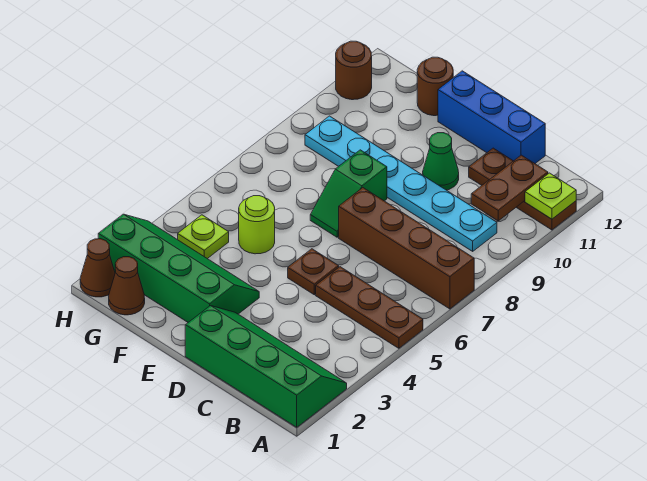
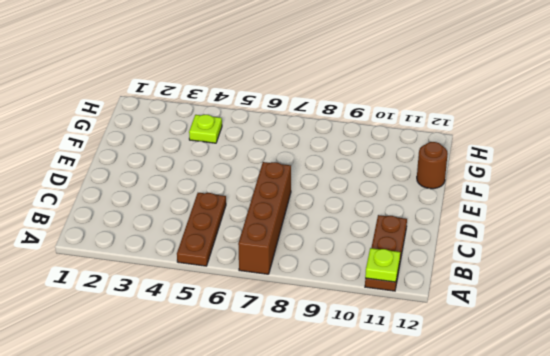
none -> green 2x4 slope [185,306,347,427]
none -> cyan 1x6 plate [305,116,497,251]
none -> blue 1x3 brick [438,71,545,163]

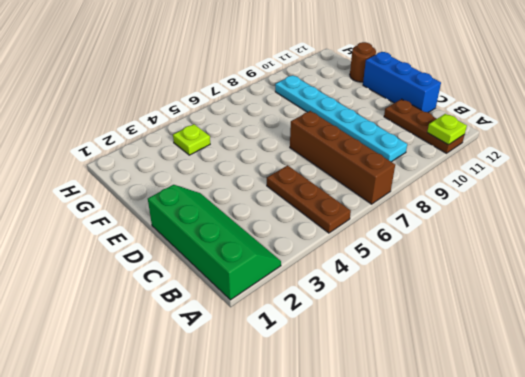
none -> brown 1x1 plate [288,249,339,295]
none -> green 1x1 cone [423,133,459,190]
none -> green 2x4 slope [98,214,259,322]

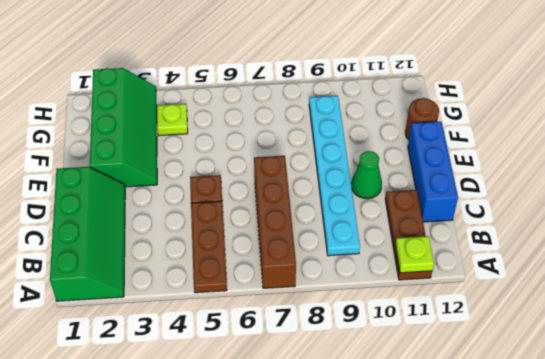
none -> green 1x2 slope [310,150,387,237]
none -> lime 1x1 round brick [239,196,275,254]
none -> brown 1x1 cone [109,257,145,315]

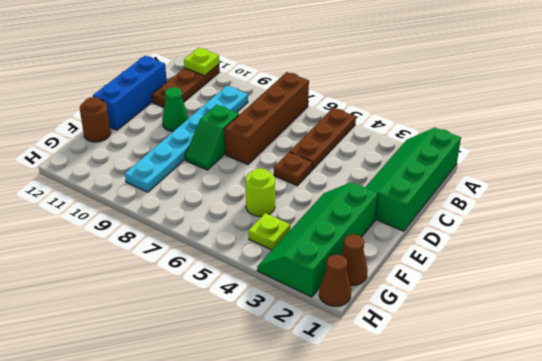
green 1x2 slope [185,105,239,170] -> green 1x2 slope turned to [310,150,387,237]
none -> brown 1x1 round brick [336,41,372,100]
none -> brown 1x2 plate [471,155,548,221]

